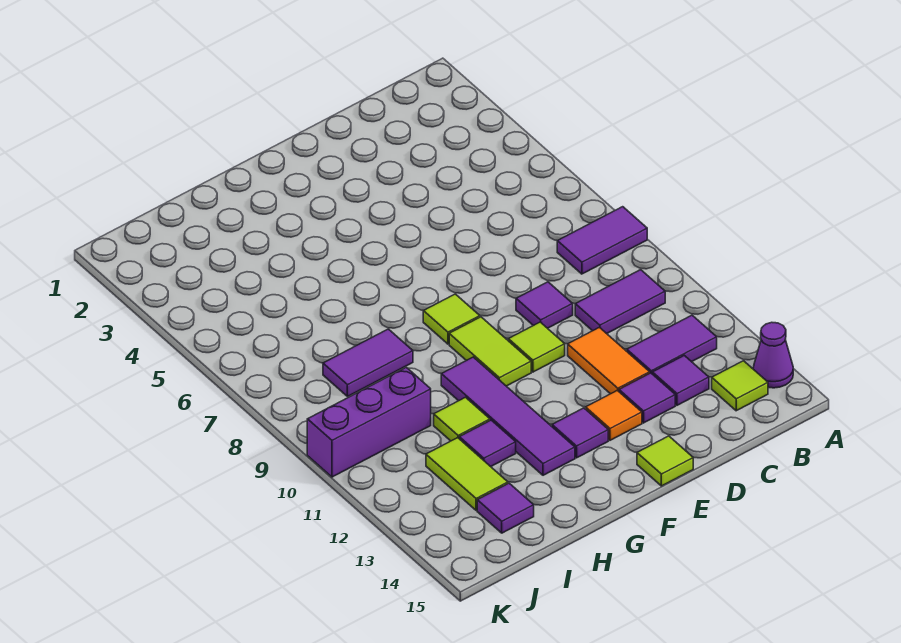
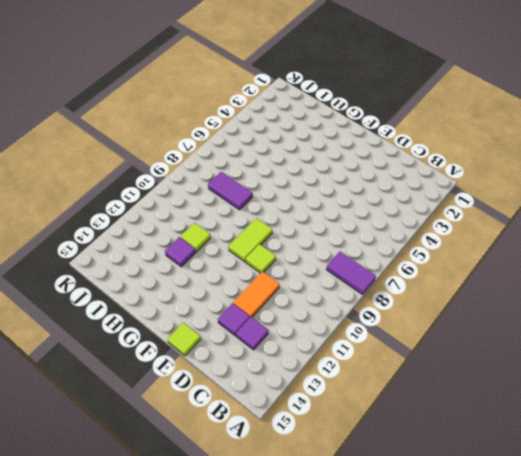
none -> purple 1x1 cone [753,322,793,388]
none -> purple 1x2 tile [575,270,665,334]
none -> purple 1x2 tile [627,315,717,374]

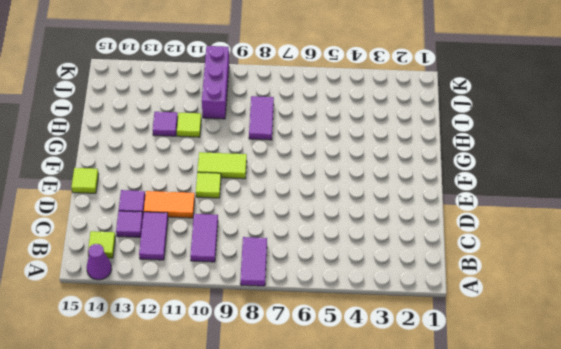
none -> purple 1x1 tile [516,282,573,328]
none -> orange 1x1 tile [586,390,642,440]
none -> lime 1x1 tile [423,294,480,344]

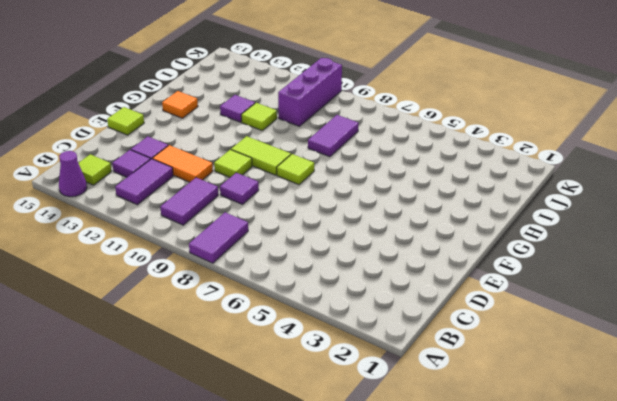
orange 1x1 tile [162,91,198,118] -> orange 1x1 tile moved to [586,390,642,440]
none -> purple 1x1 tile [552,408,608,458]
none -> purple 1x4 tile [441,357,575,475]
none -> lime 1x2 tile [426,438,508,510]

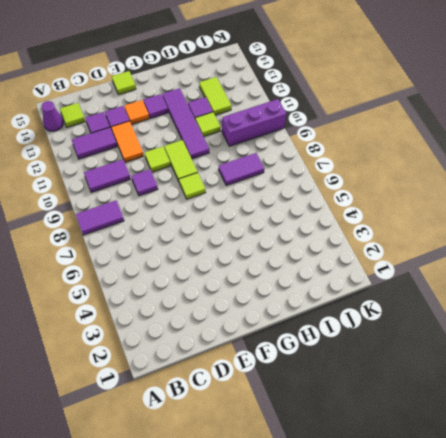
none -> purple 1x1 tile [477,483,534,533]

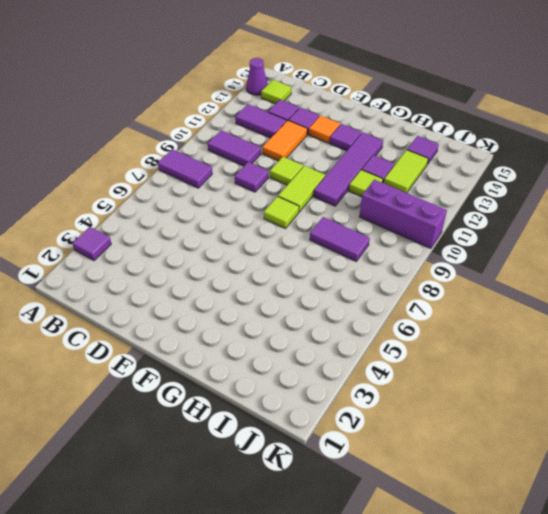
purple 1x1 tile [72,227,111,261] -> none
none -> lime 1x1 tile [637,436,693,486]

